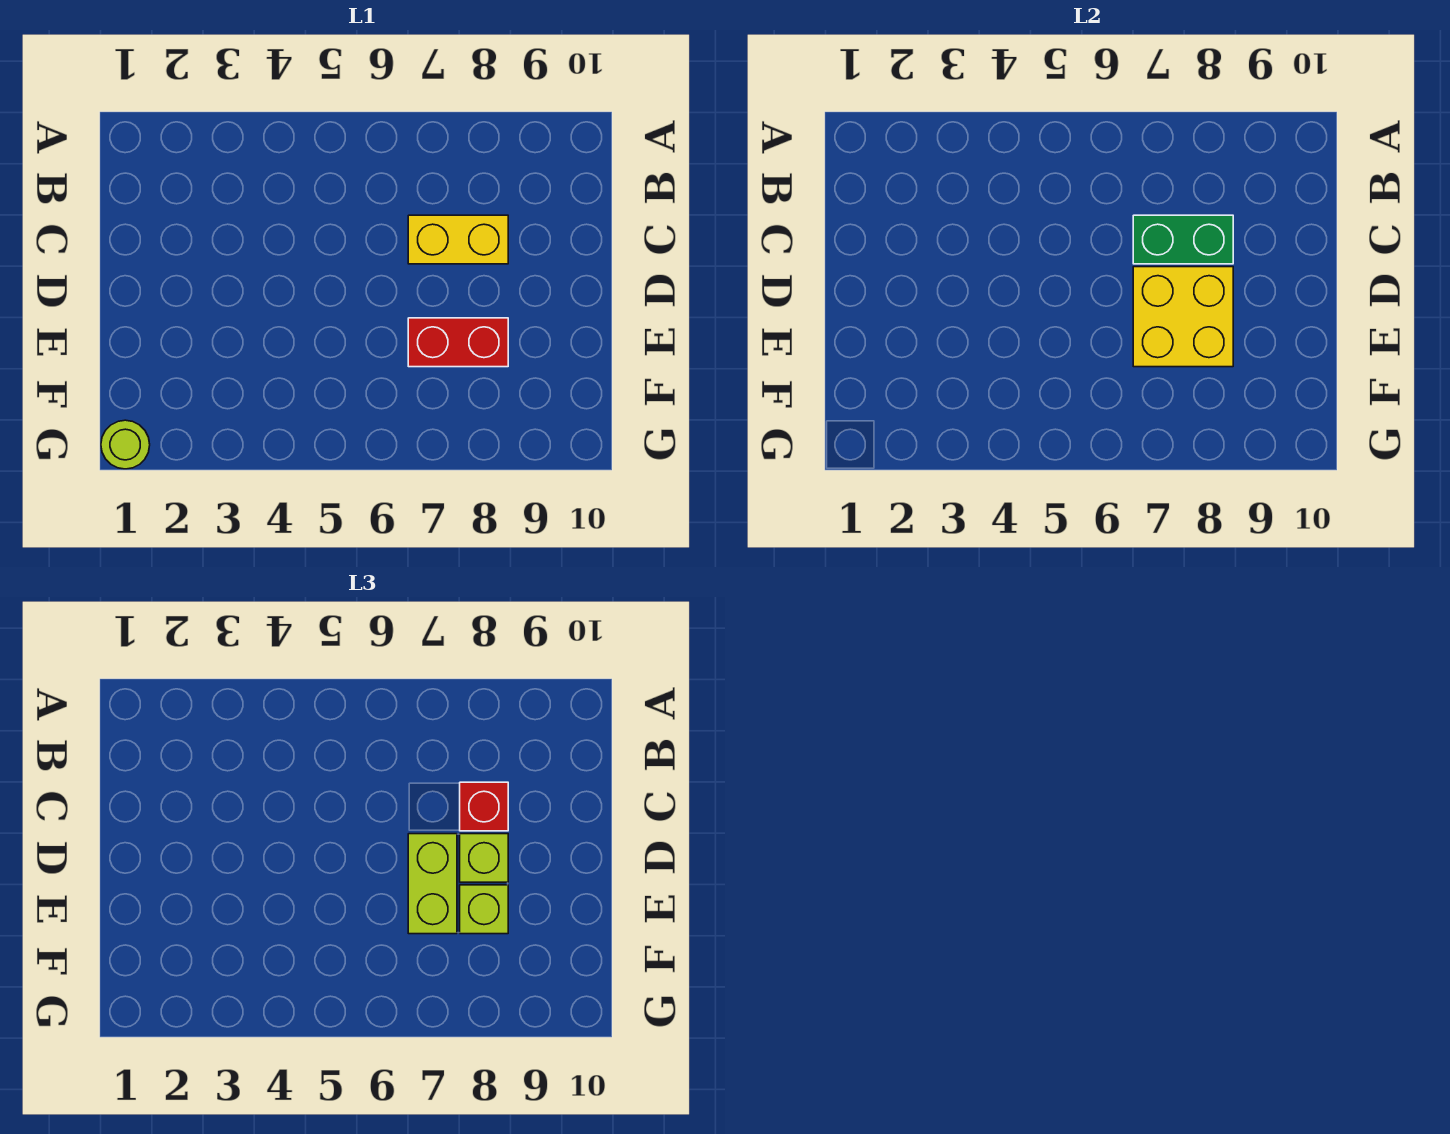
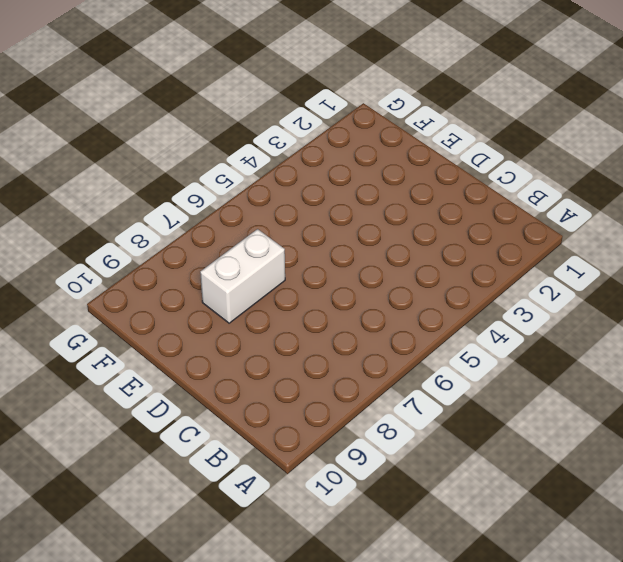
white 1x2 brick [200,229,285,323] -> red 1x2 brick [408,318,508,367]
none -> yellow 1x2 brick [408,215,508,264]
none -> lime 1x1 round brick [101,420,150,469]

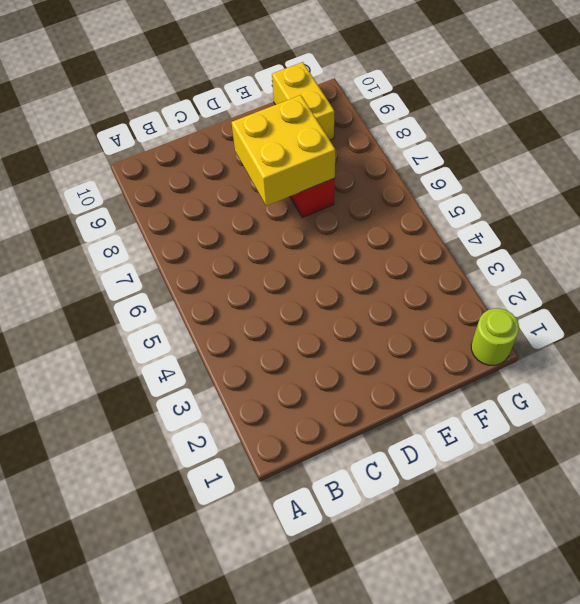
yellow 1x2 brick [272,62,334,140] -> yellow 1x2 brick moved to [408,215,508,264]
none -> green 1x2 brick [1133,215,1233,264]
none -> red 1x1 brick [460,782,508,831]

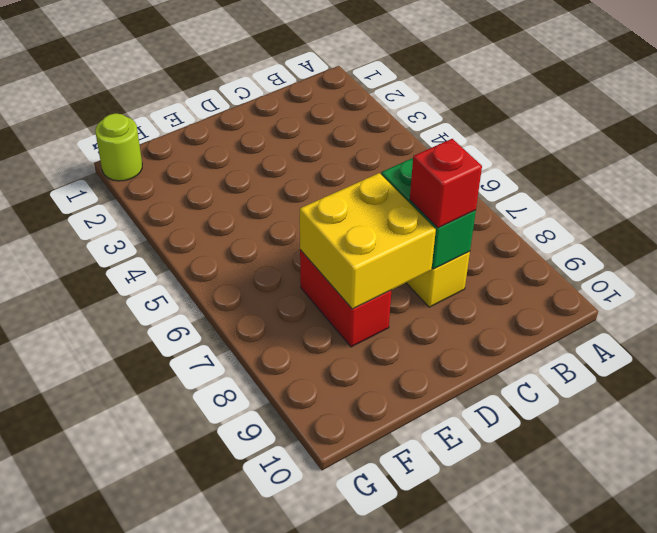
none -> lime 1x2 brick [408,834,457,934]
none -> lime 1x1 brick [460,834,508,882]

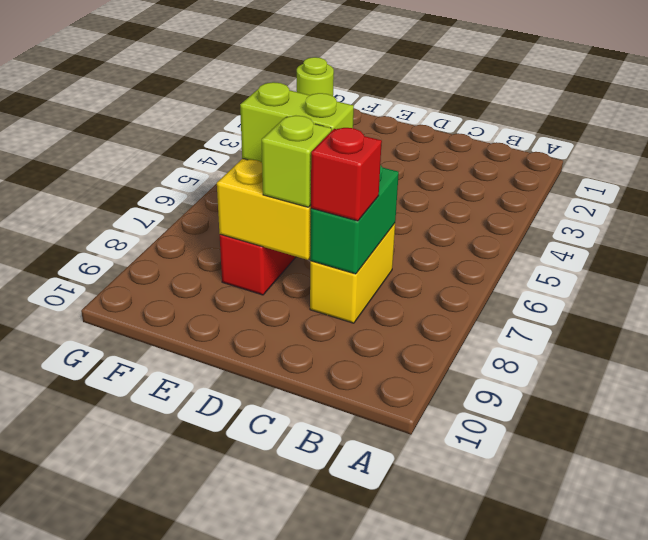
none -> lime 1x1 brick [460,885,508,934]

